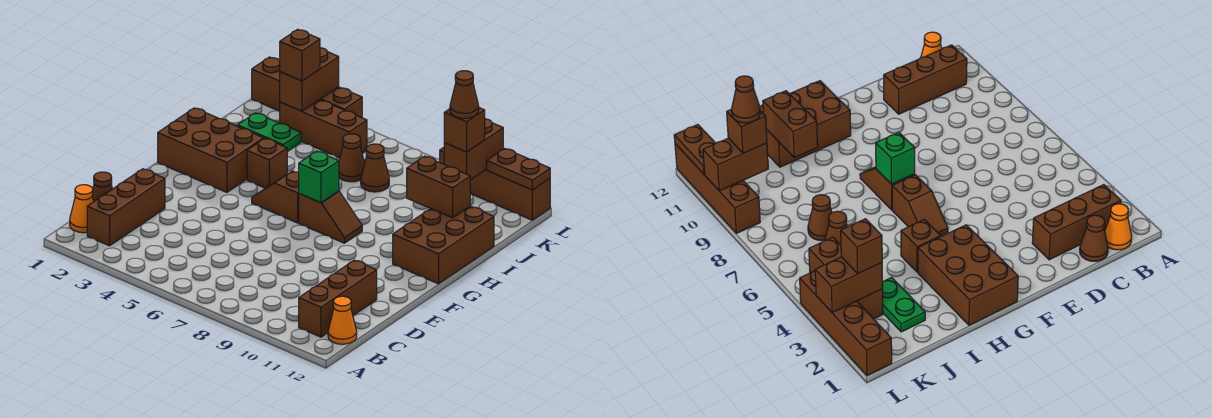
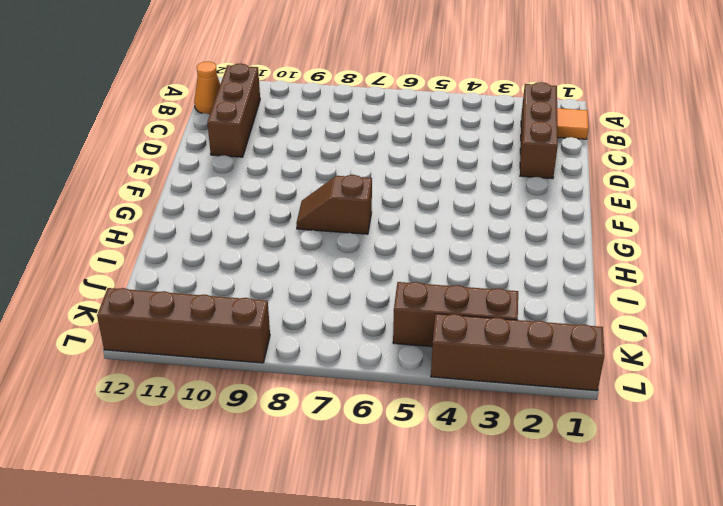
orange 1x1 tile [557,108,588,139] -> orange 1x1 cone [70,185,94,233]
none -> brown 1x1 cone [92,172,112,201]
none -> brown 2x3 brick [158,108,264,192]
none -> brown 1x2 slope [252,171,299,223]

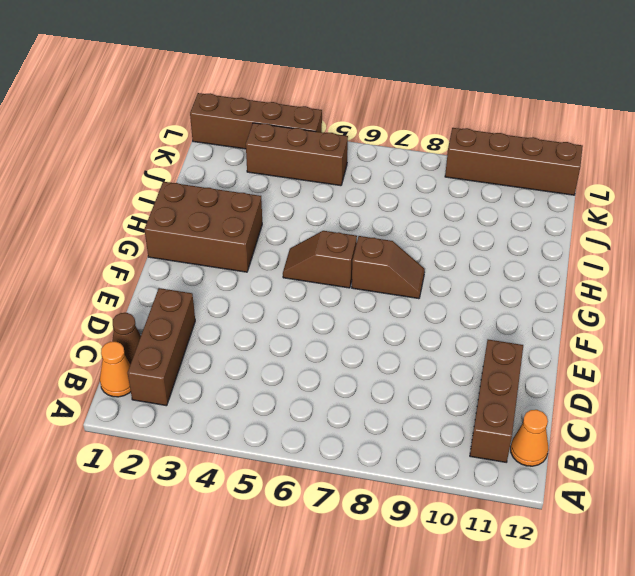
none -> brown 2x3 brick [393,206,494,284]
none -> brown 1x1 brick [247,138,287,188]
none -> green 1x2 plate [237,113,301,152]

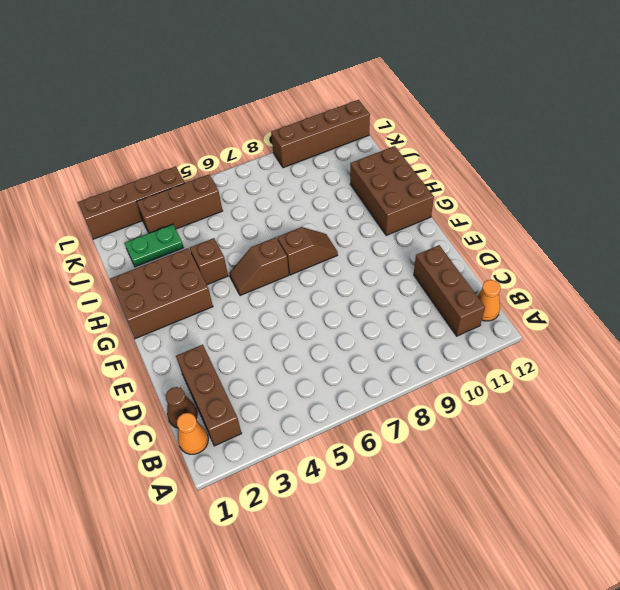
none -> brown 1x1 cone [339,134,365,182]
none -> brown 1x1 cone [361,144,389,192]
none -> green 1x1 brick [299,151,339,203]

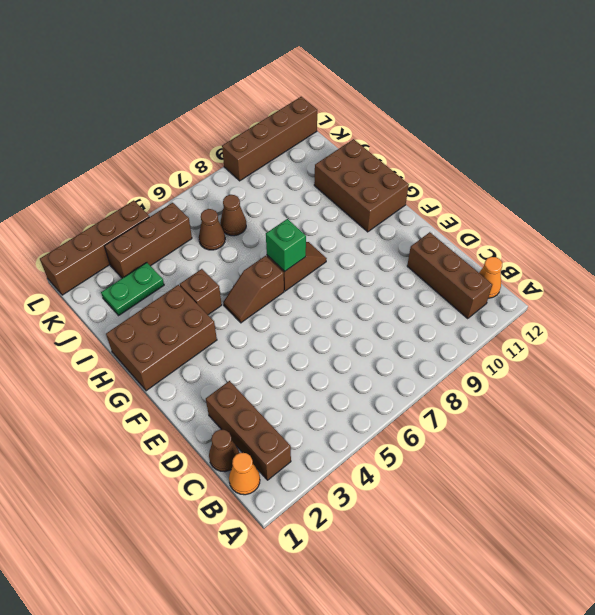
none -> brown 1x2 brick [407,156,470,218]
none -> brown 1x2 brick [280,48,339,111]
none -> brown 1x2 brick [444,119,503,180]

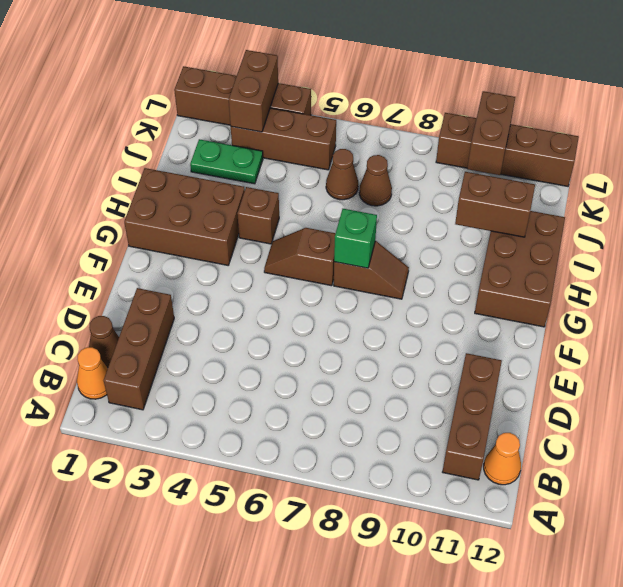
none -> brown 1x2 plate [487,149,550,190]
none -> brown 1x1 brick [280,29,320,81]
none -> brown 1x1 brick [444,108,485,152]

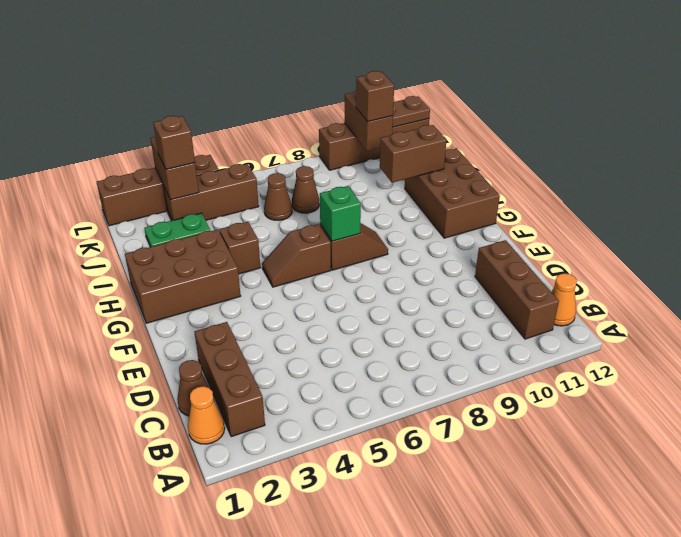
none -> brown 1x1 cone [450,71,479,119]

